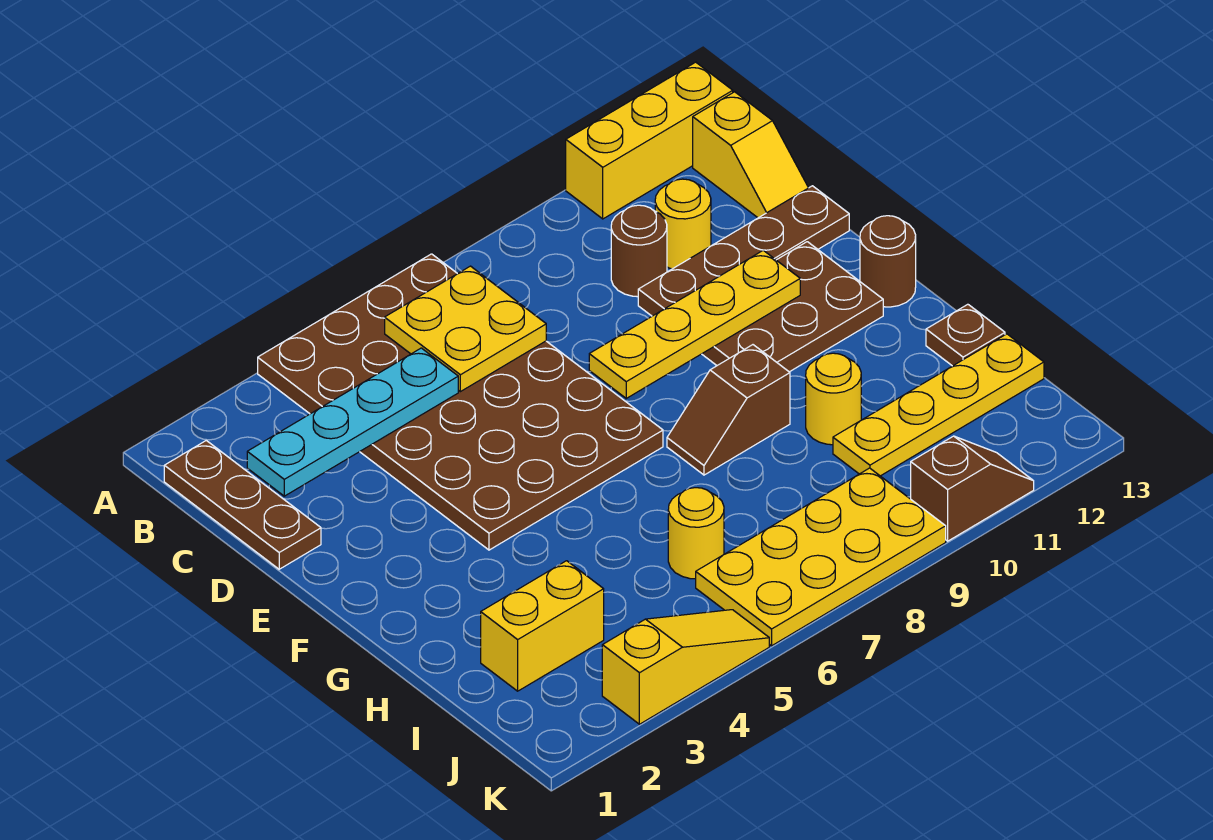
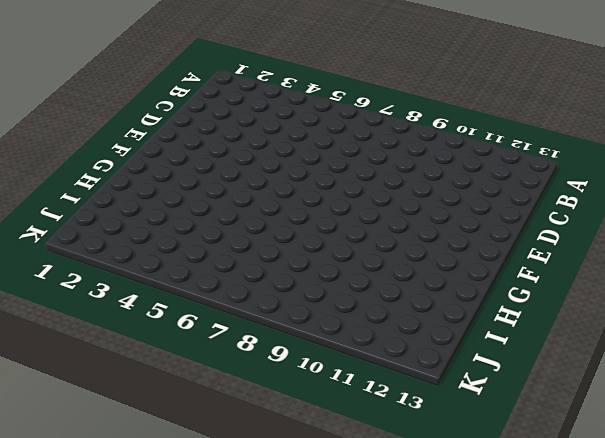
none -> brown 4x6 plate [258,254,663,550]
none -> yellow 1x3 brick [566,62,733,219]
none -> brown 1x3 plate [164,441,321,569]

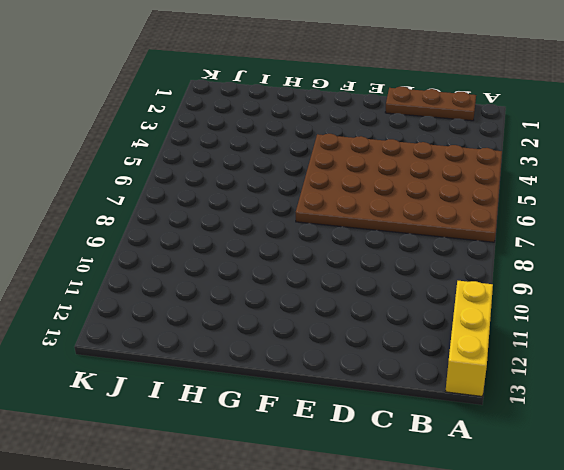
none -> yellow 1x2 slope [693,92,808,218]
none -> brown 1x1 round brick [611,205,667,297]
none -> yellow 1x1 round brick [655,179,711,269]

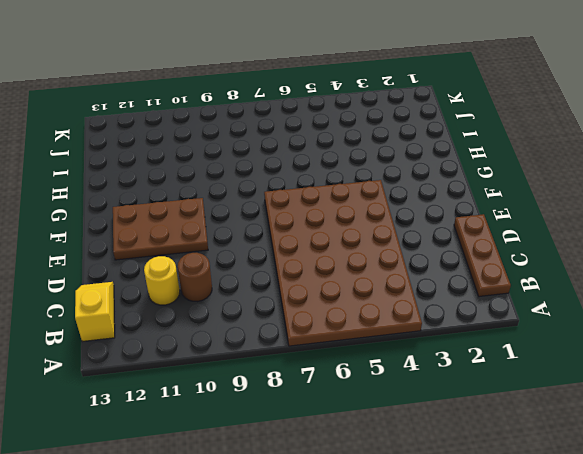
none -> yellow 1x3 brick [566,62,733,219]
none -> brown 1x4 plate [638,186,849,316]
none -> brown 1x1 round brick [860,216,916,307]

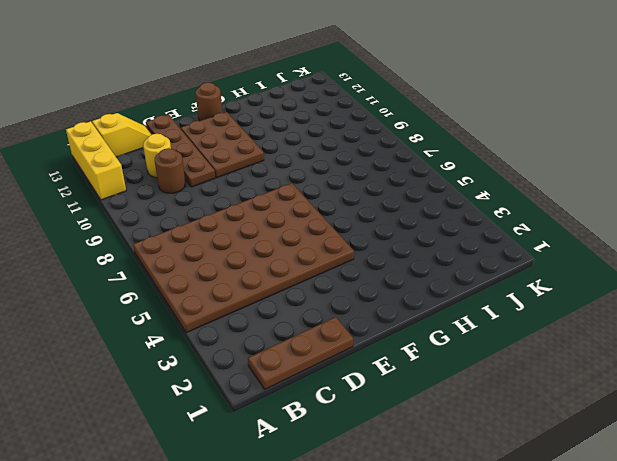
none -> brown 1x2 slope [667,345,790,475]
none -> yellow 1x1 round brick [806,353,861,445]
none -> brown 1x1 plate [926,304,1005,366]

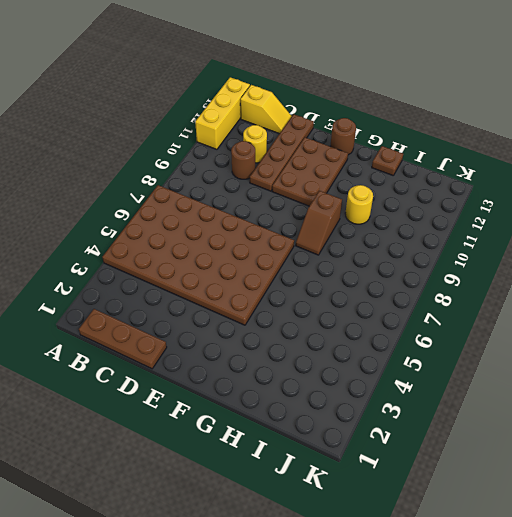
none -> yellow 1x2 brick [481,561,604,691]
none -> yellow 1x1 round brick [668,488,724,579]
none -> yellow 1x4 plate [833,334,1044,476]

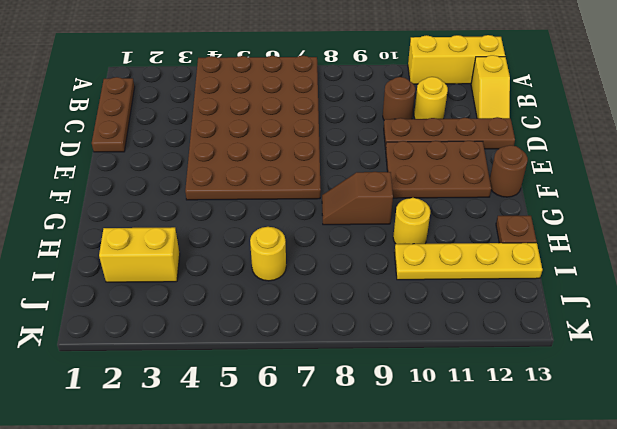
none -> yellow 2x4 plate [696,468,946,646]
none -> yellow 1x3 slope [602,610,769,724]
none -> brown 1x2 slope [911,436,1034,541]

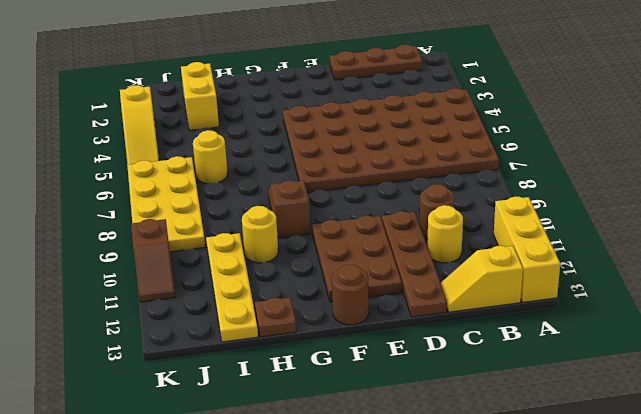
none -> yellow 2x2 plate [385,266,546,392]
none -> cyan 1x4 plate [247,348,458,496]
none -> yellow 1x4 plate [589,250,800,398]

